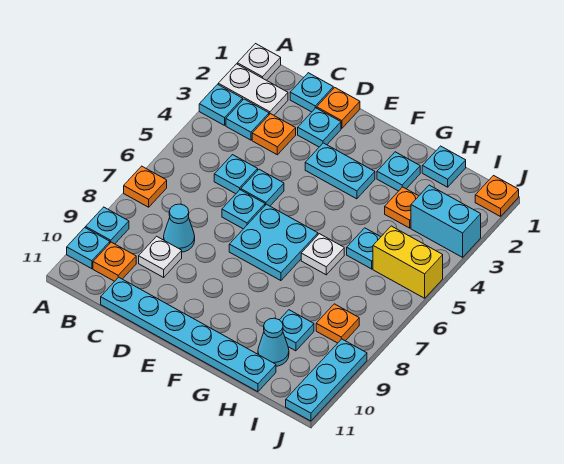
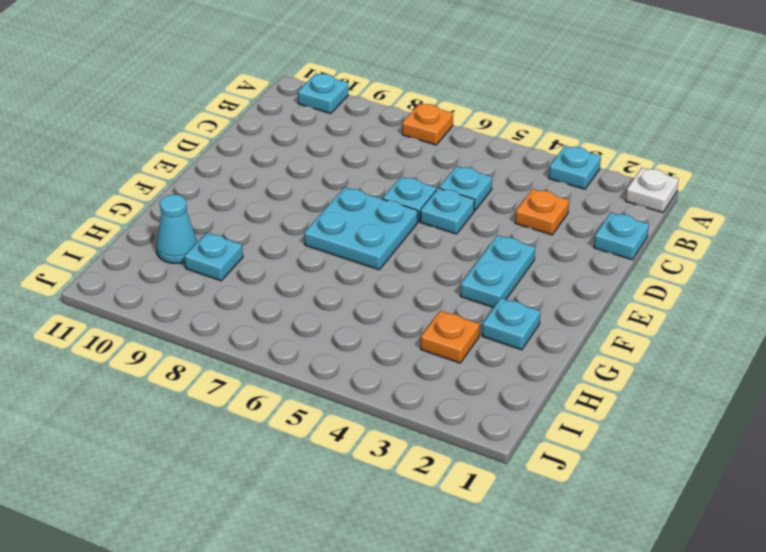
none -> white 1x2 plate [218,64,288,115]
none -> cyan 1x1 plate [86,207,129,244]
none -> cyan 1x1 plate [226,99,269,140]
none -> orange 1x1 plate [93,242,136,281]

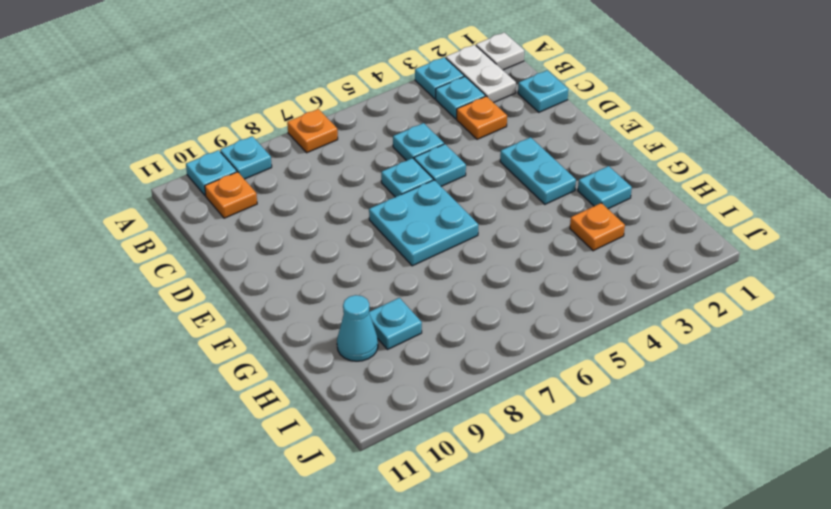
none -> cyan 1x1 cone [164,204,195,252]
none -> white 1x1 plate [139,236,182,277]
none -> cyan 1x6 plate [101,277,276,392]
none -> orange 1x1 plate [317,88,360,129]

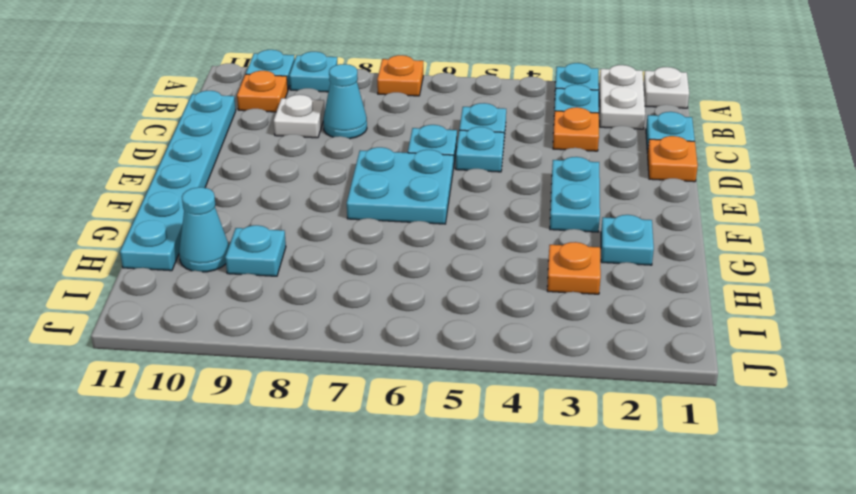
none -> cyan 1x1 plate [298,108,341,147]
none -> white 1x1 plate [301,234,344,275]
none -> cyan 1x1 plate [422,146,466,187]
none -> cyan 1x1 plate [347,228,380,269]

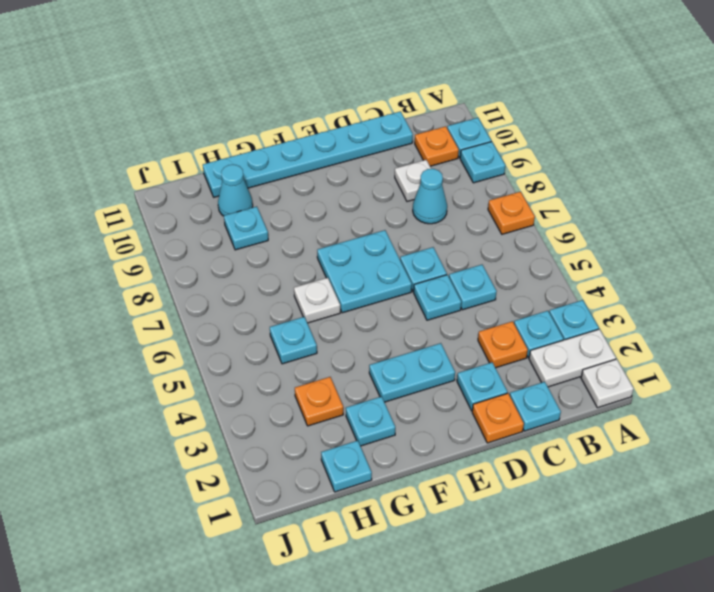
none -> cyan 1x2 brick [411,185,481,257]
none -> yellow 1x2 brick [373,226,443,298]
none -> orange 1x1 plate [316,304,359,343]
none -> orange 1x1 plate [475,176,519,217]

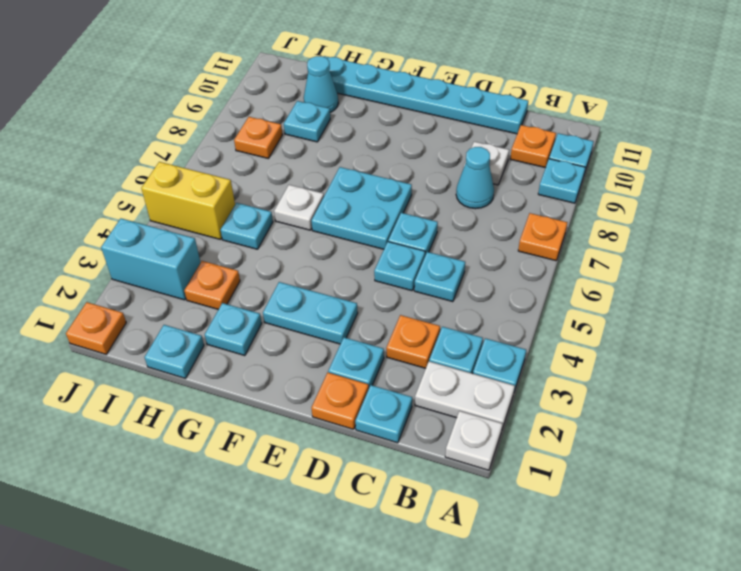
none -> cyan 1x3 plate [286,339,367,421]

